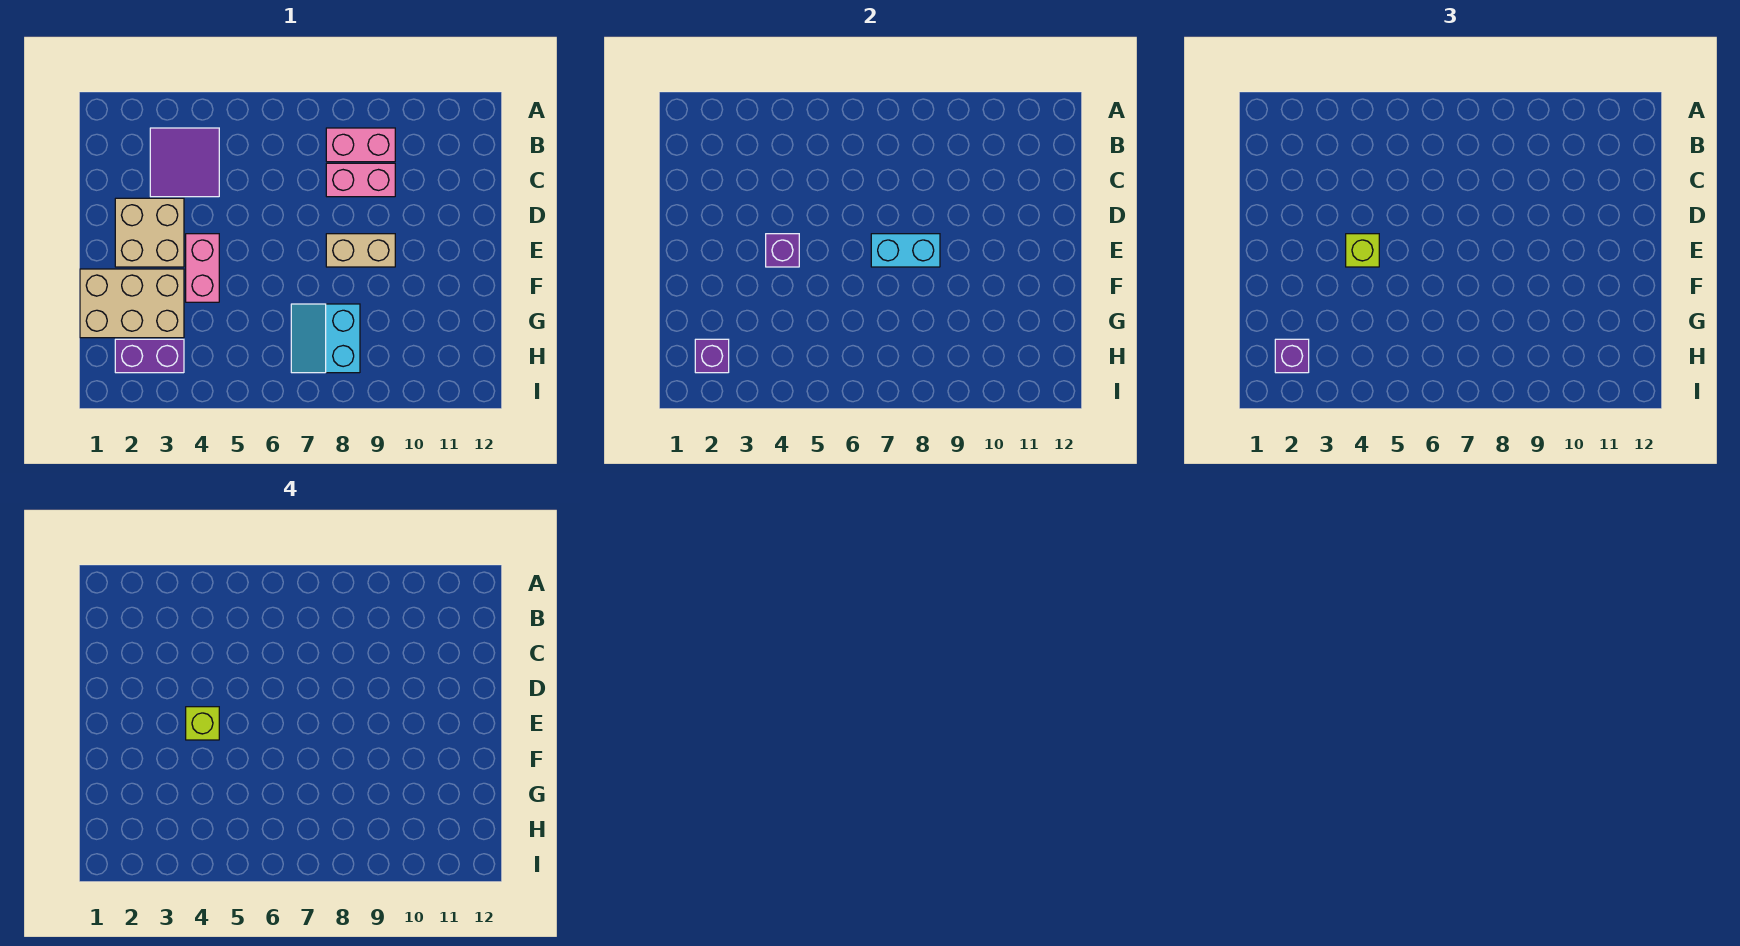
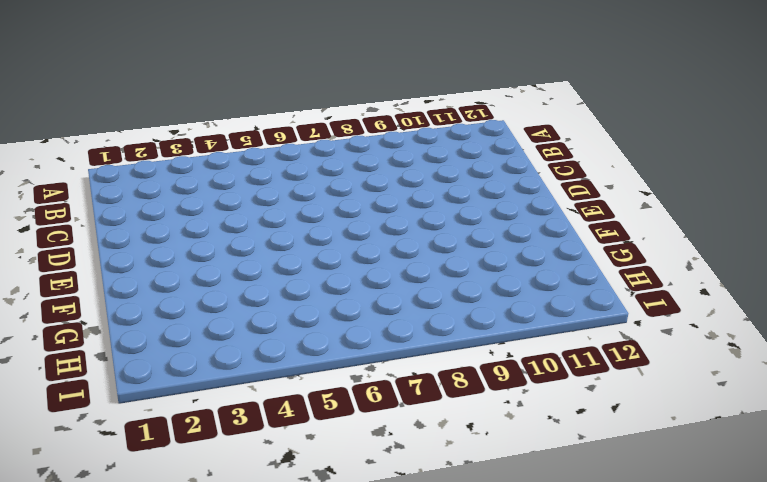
none -> purple 2x2 tile [150,128,219,197]
none -> pink 1x2 brick [326,128,395,162]
none -> pink 1x2 brick [326,163,395,197]

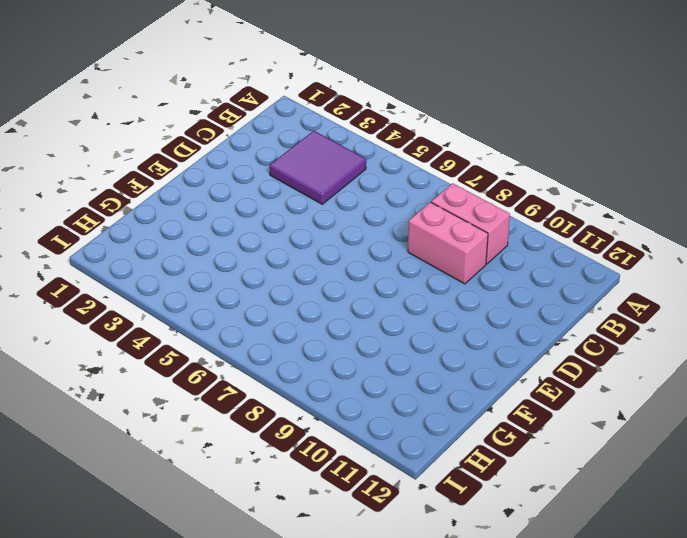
none -> tan 2x2 brick [115,198,184,267]
none -> pink 1x2 brick [186,234,219,302]
none -> tan 1x2 brick [326,234,395,267]

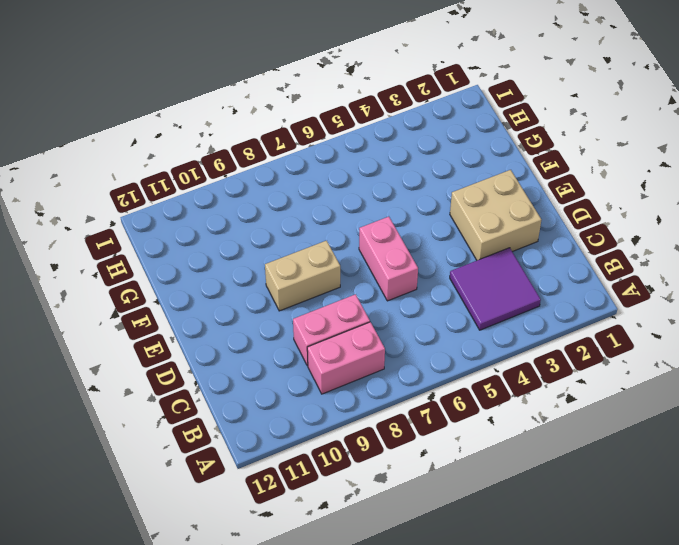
pink 1x2 brick [359,217,418,301] -> pink 1x2 brick moved to [186,234,219,302]
none -> tan 2x3 brick [80,269,184,338]
none -> cyan 2x2 slope [291,304,360,373]
none -> purple 1x2 brick [115,339,184,373]

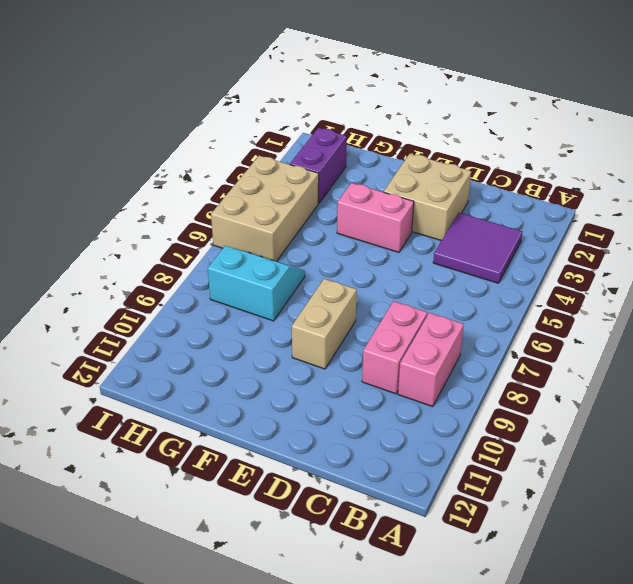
tan 2x3 brick [211,156,319,261] -> tan 2x3 brick moved to [80,269,184,338]
none -> purple 1x1 brick [766,234,799,267]
none -> cyan 1x2 brick [871,234,940,267]
none -> purple 1x1 brick [695,339,729,373]

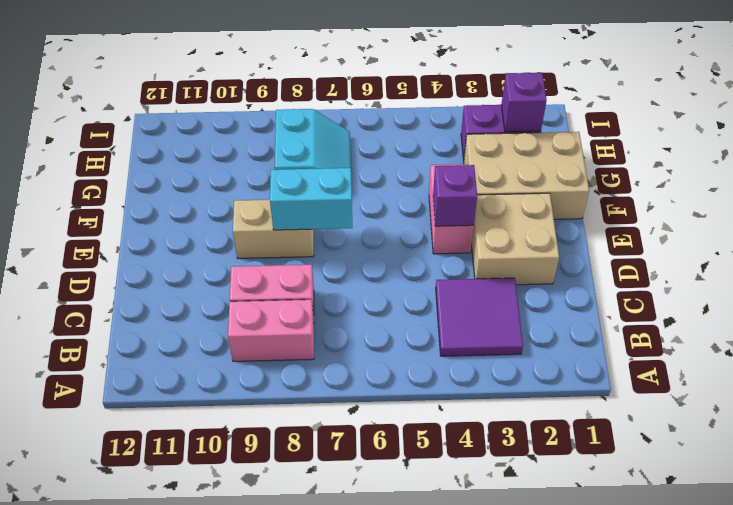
none -> lime 1x1 brick [1346,234,1379,267]
none -> purple 1x1 brick [1275,339,1309,373]
none -> lime 1x1 brick [186,707,219,740]

